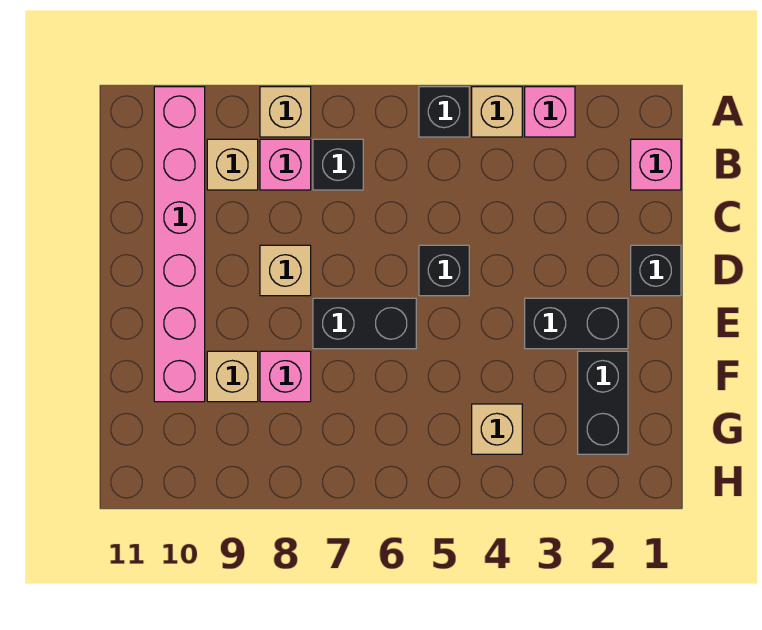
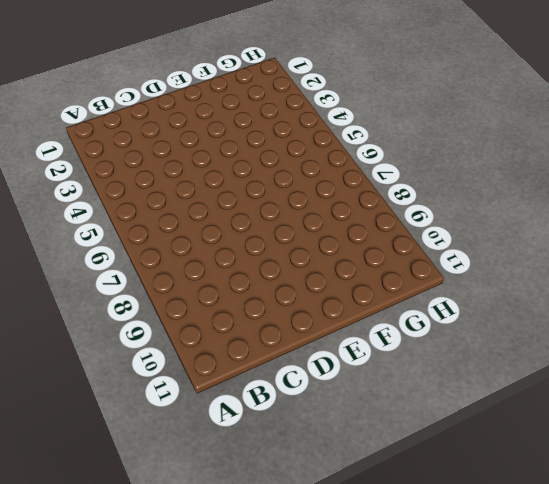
none -> pink 1x1 brick [525,87,575,137]
none -> tan 1x1 brick [472,87,522,137]
none -> black 1x1 brick [419,87,469,137]

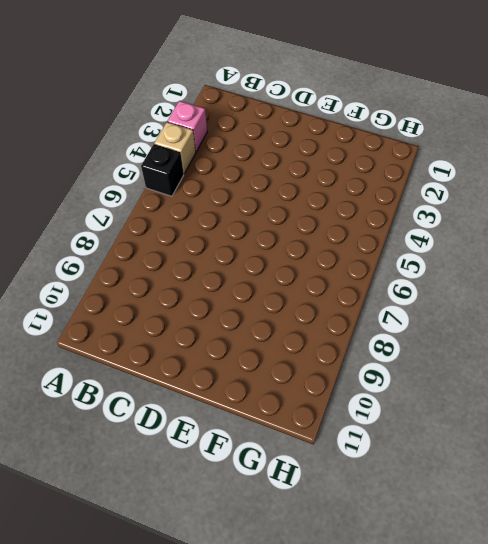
none -> tan 1x1 brick [260,87,311,137]
none -> pink 1x6 brick [154,87,205,402]
none -> pink 1x1 brick [631,139,681,190]

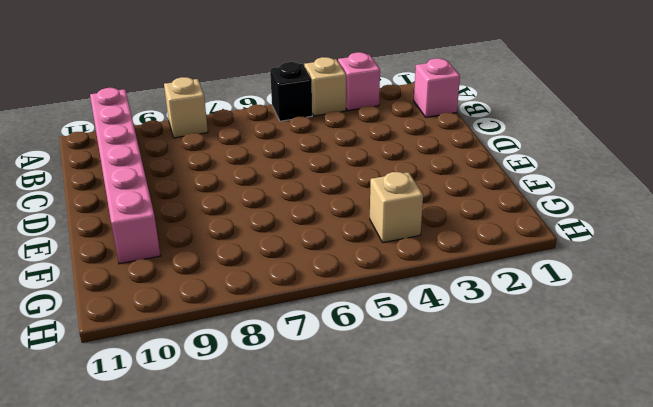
none -> black 1x1 brick [313,139,363,190]
none -> pink 1x1 brick [260,139,311,190]
none -> tan 1x1 brick [207,139,258,190]

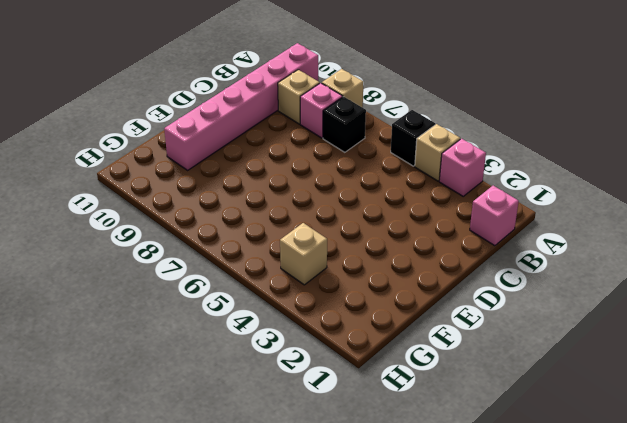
none -> black 1x1 brick [631,245,681,296]
none -> black 1x1 brick [419,245,469,296]
none -> tan 1x1 brick [260,245,311,296]

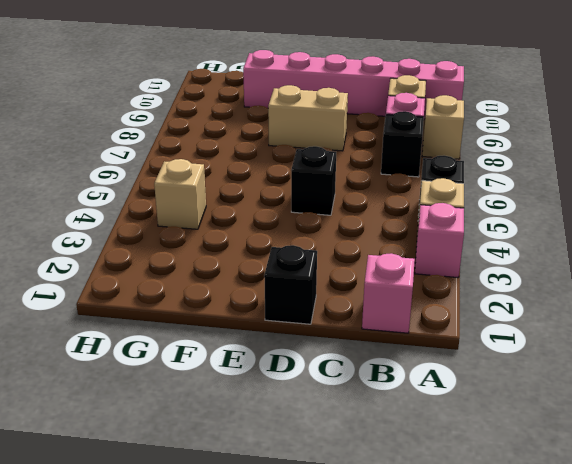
tan 1x2 brick [268,85,348,151] -> tan 1x1 brick [260,245,311,296]
none -> black 1x2 brick [525,298,628,349]
none -> black 1x2 brick [313,298,416,349]
none -> black 1x2 brick [578,351,628,454]

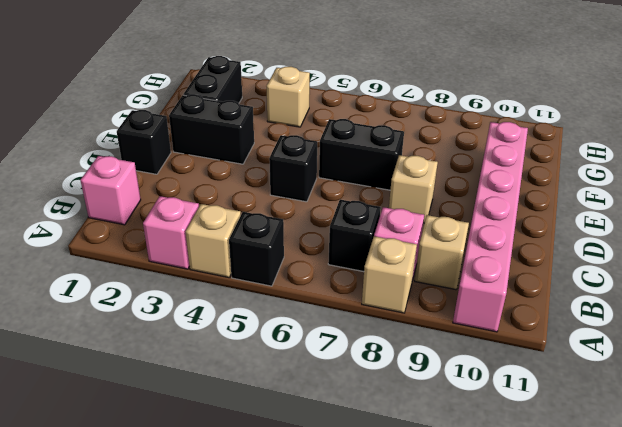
none -> pink 1x1 brick [260,351,311,402]
none -> tan 1x1 brick [207,351,258,402]

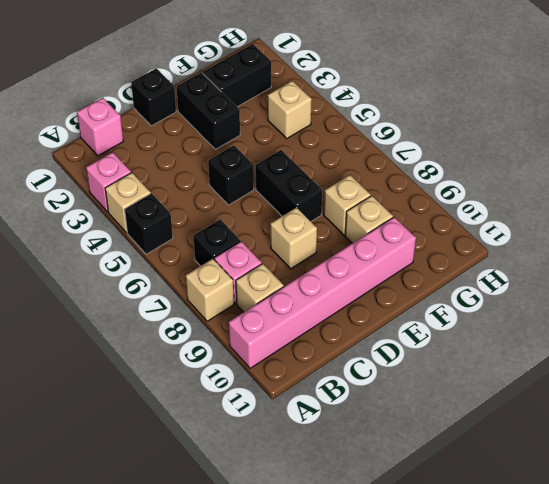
tan 1x1 brick [324,175,371,235] -> pink 1x1 brick [260,351,311,402]

